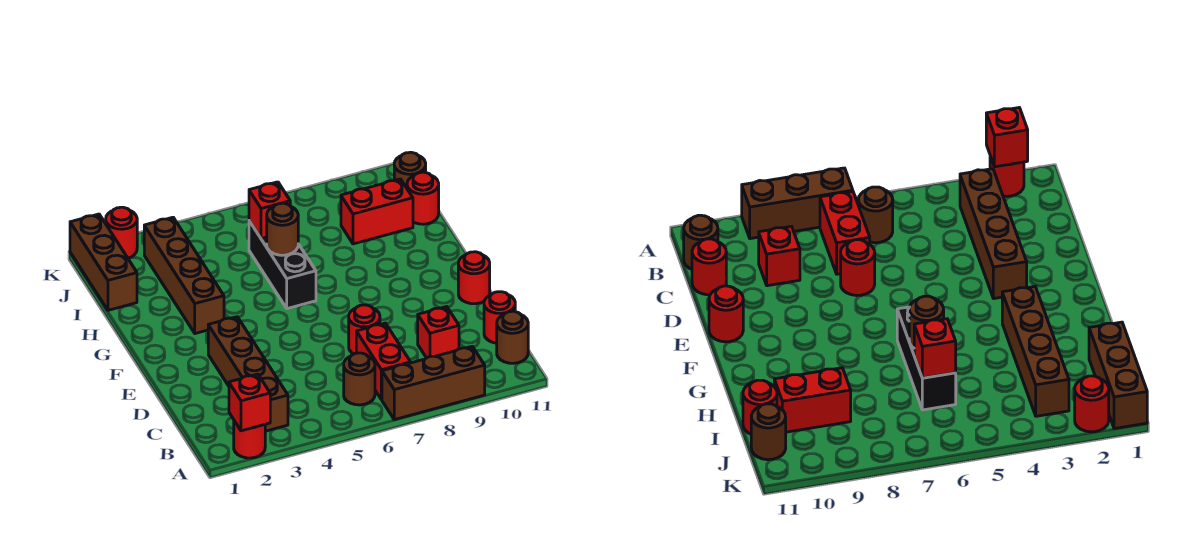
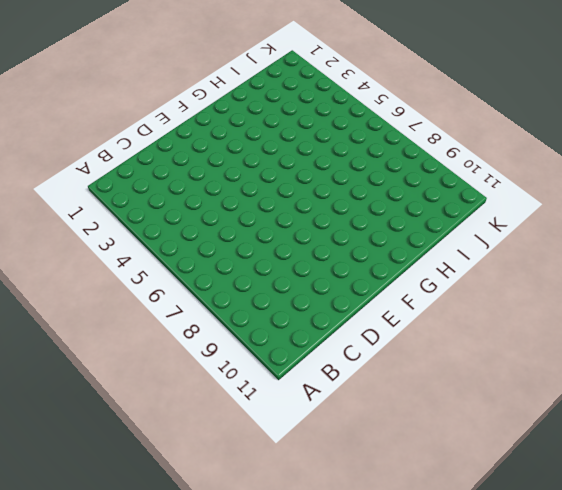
none -> red 1x1 round brick [234,421,265,458]
none -> brown 1x3 brick [382,346,485,420]
none -> brown 1x4 brick [208,317,288,431]

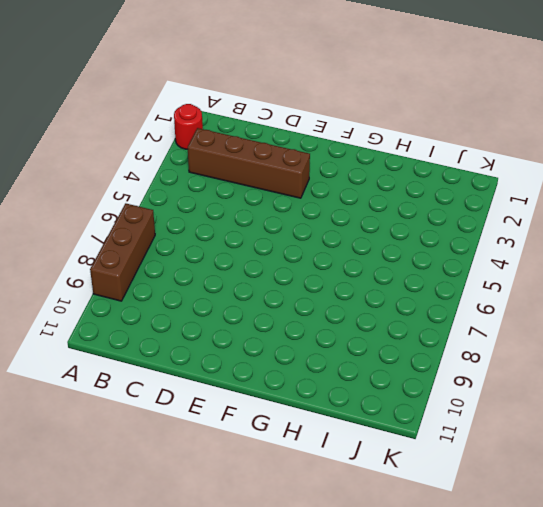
none -> brown 1x1 round brick [344,353,375,405]
none -> red 1x2 brick [356,323,411,400]
none -> brown 1x1 round brick [497,311,528,363]

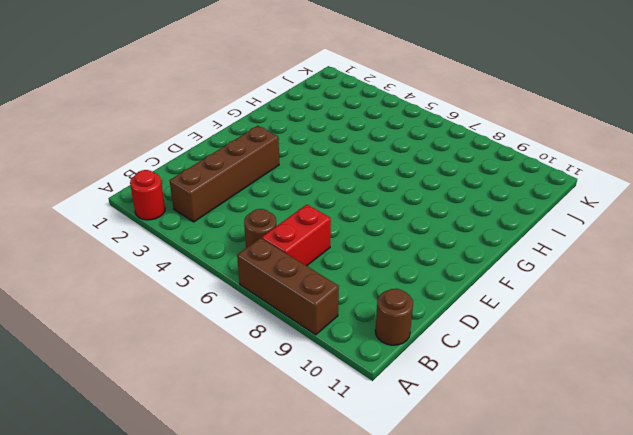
none -> red 1x1 brick [418,307,459,358]
none -> red 1x1 round brick [484,292,515,343]
none -> red 1x1 round brick [349,305,380,354]

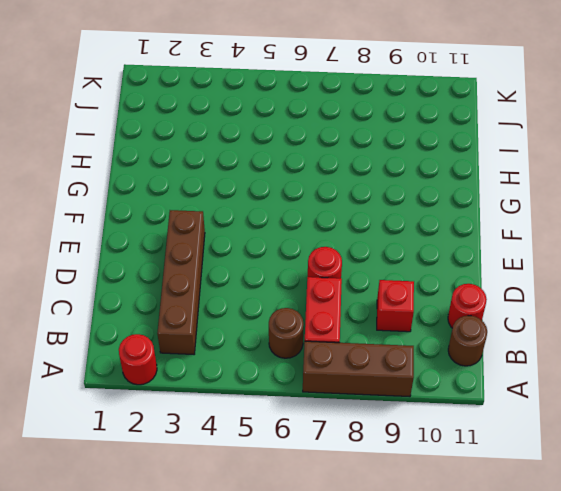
none -> red 1x1 round brick [458,252,490,304]
none -> brown 1x4 brick [144,217,224,334]
none -> black 1x3 brick [249,221,316,309]

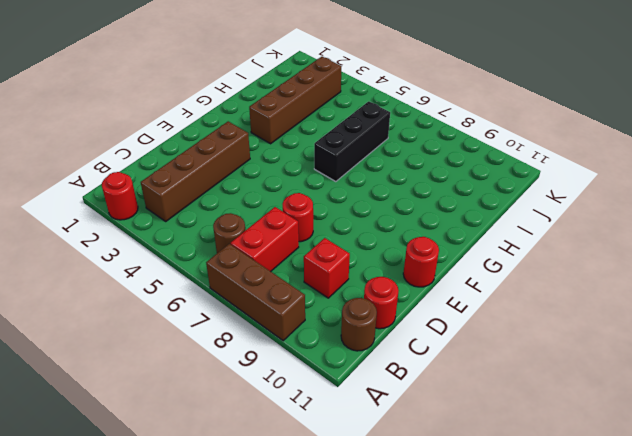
none -> brown 1x3 brick [70,214,137,310]
none -> red 1x2 brick [341,179,413,244]
none -> red 1x1 round brick [407,172,439,224]

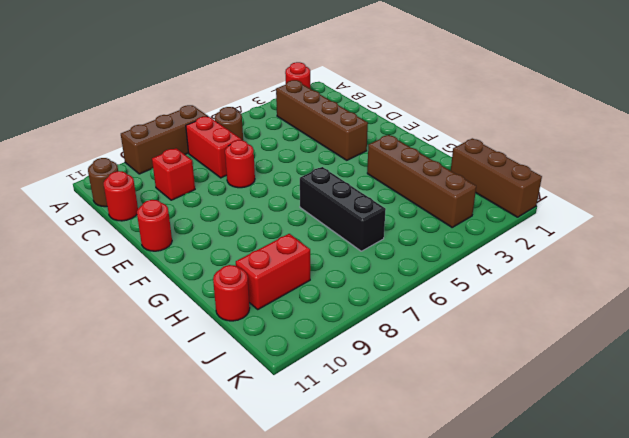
none -> brown 1x1 round brick [394,152,426,188]
none -> red 1x1 round brick [106,207,137,258]
none -> red 1x1 brick [229,374,270,431]

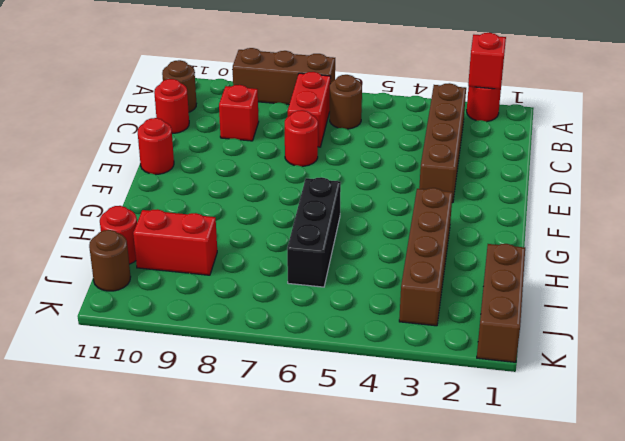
none -> red 1x1 round brick [106,207,137,258]
none -> brown 1x1 round brick [267,203,298,255]
none -> red 1x1 brick [249,182,290,239]

